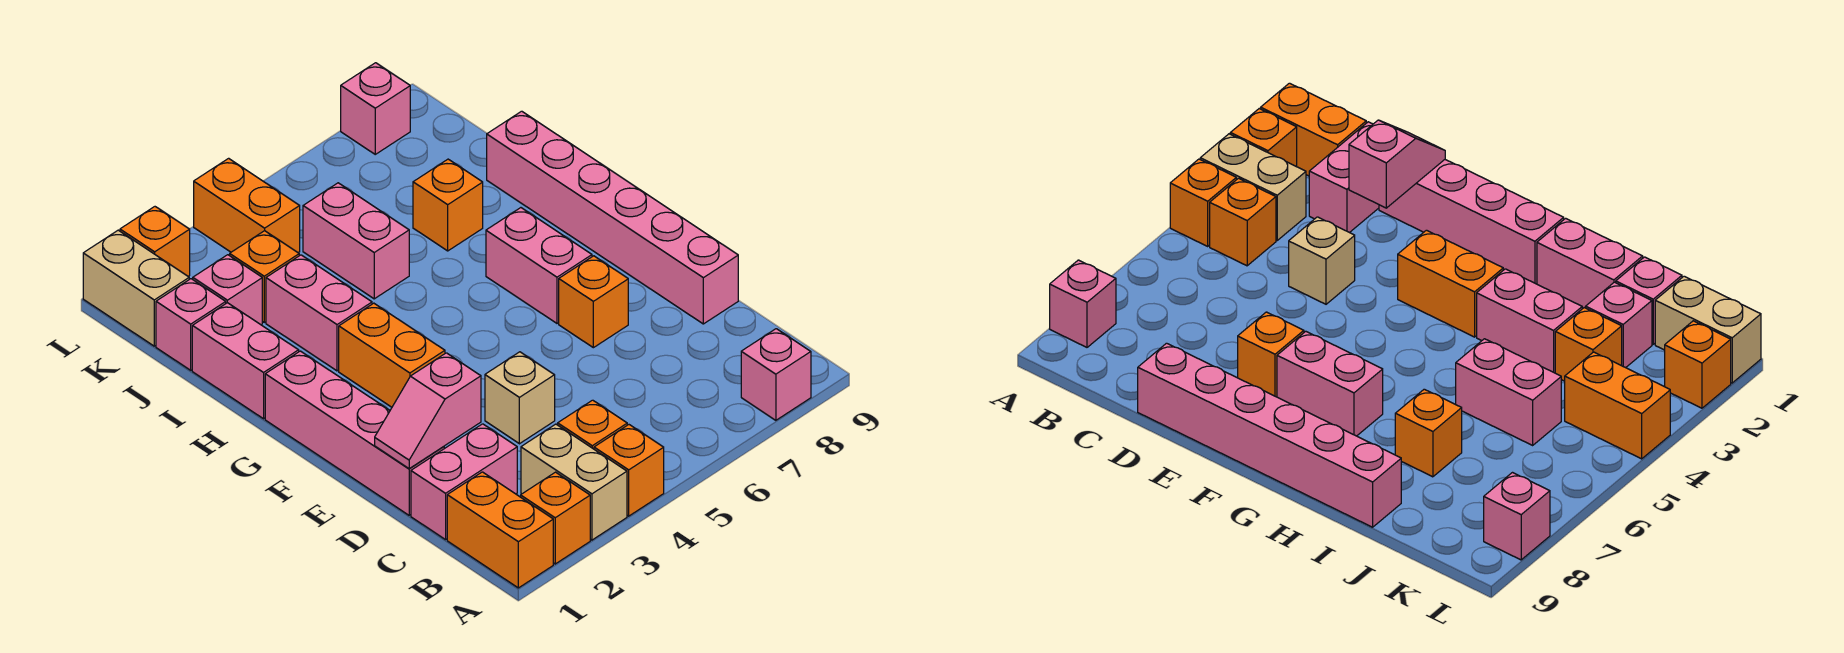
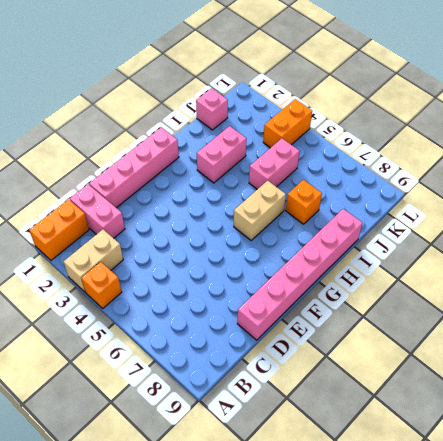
tan 1x2 brick [234,181,286,240] -> tan 1x2 brick moved to [83,230,189,346]
none -> orange 1x1 brick [521,472,590,564]
none -> pink 1x1 brick [741,329,811,420]
none -> orange 1x1 brick [558,400,627,449]

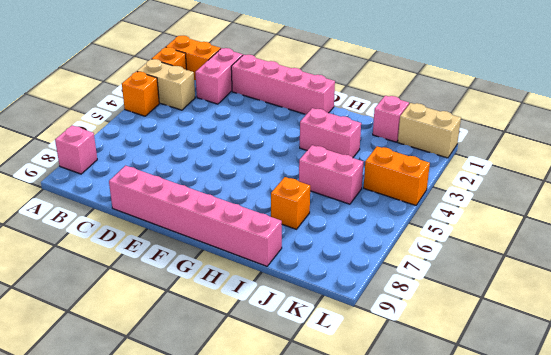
none -> orange 1x1 brick [558,400,627,449]
none -> tan 1x1 brick [485,352,555,444]
none -> orange 1x1 brick [559,256,628,348]

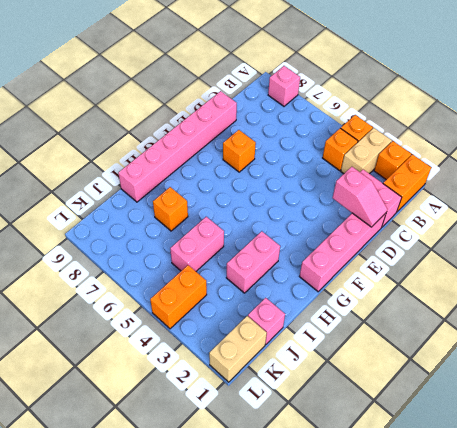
none -> tan 1x1 brick [485,352,555,444]
none -> orange 1x2 brick [339,303,445,407]
none -> pink 1x2 brick [486,208,592,323]

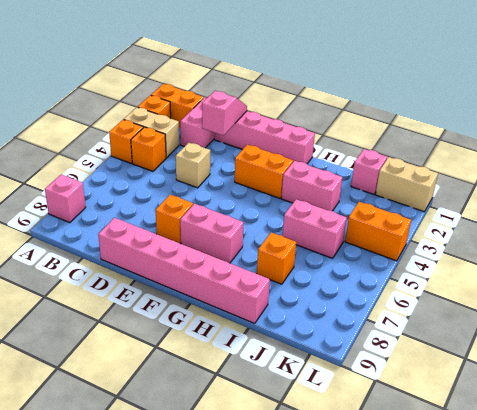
none -> pink 1x2 brick [192,303,299,419]
none -> pink 1x1 brick [193,255,262,325]
none -> orange 1x1 brick [230,231,299,322]

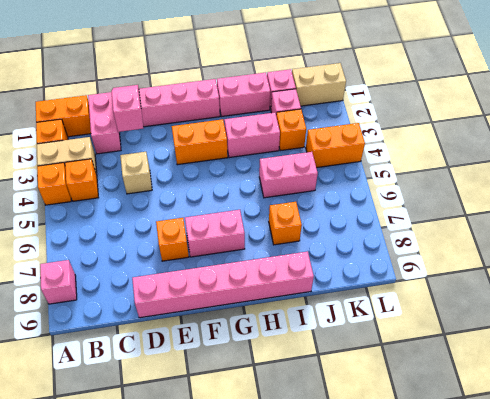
none -> orange 1x1 brick [120,207,190,276]
none -> pink 1x1 brick [341,63,410,154]

